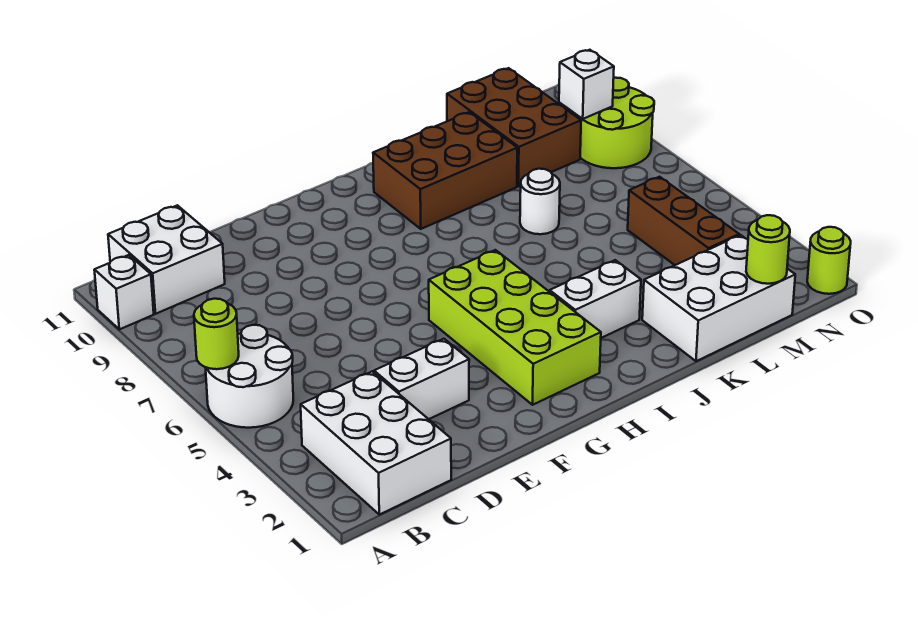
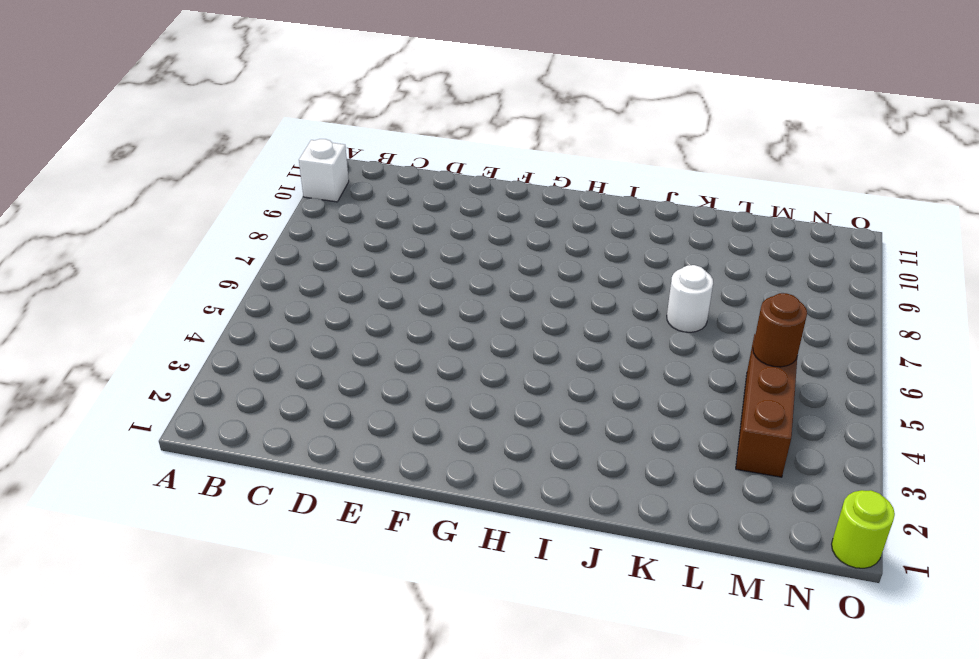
brown 1x1 round brick [753,293,807,367] -> none
none -> white 2x2 round brick [206,325,293,428]
none -> white 2x3 brick [301,371,451,515]
none -> white 2x2 brick [108,205,225,314]

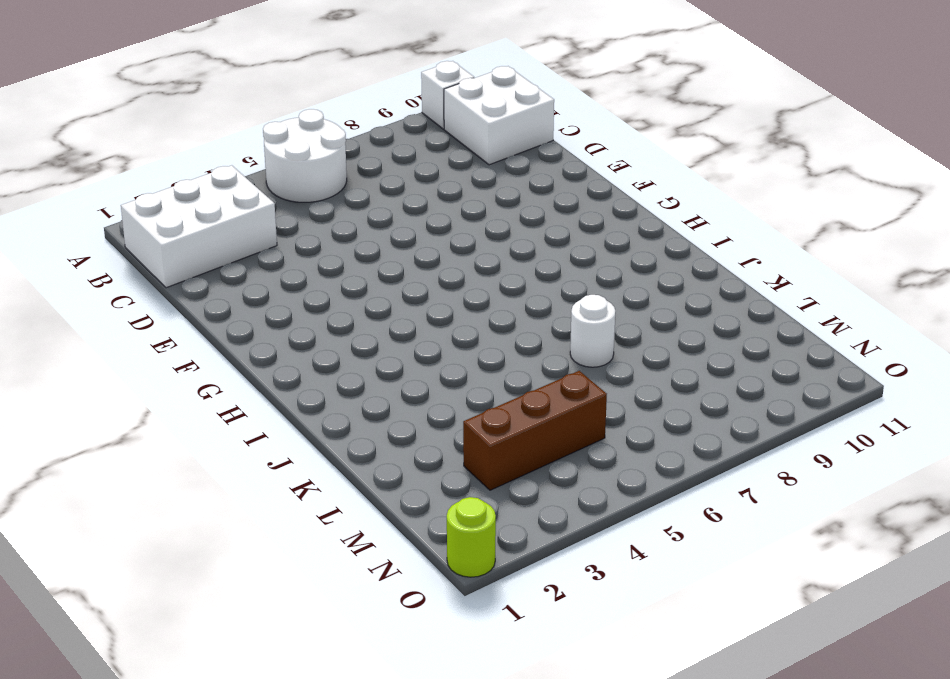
none -> white 1x2 brick [374,339,469,419]
none -> lime 2x4 brick [429,250,601,405]
none -> white 1x2 brick [550,260,641,338]

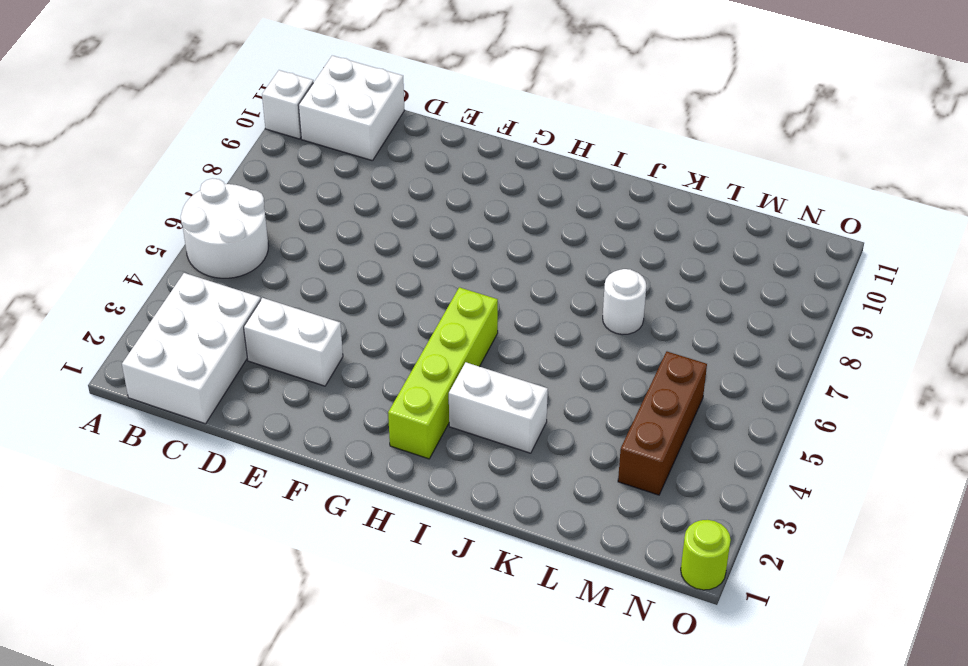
lime 1x4 brick [388,287,498,459] -> lime 2x4 brick [429,250,601,405]
none -> brown 2x3 brick [373,112,517,229]
none -> white 2x3 brick [642,235,795,361]
none -> brown 2x3 brick [447,68,581,186]

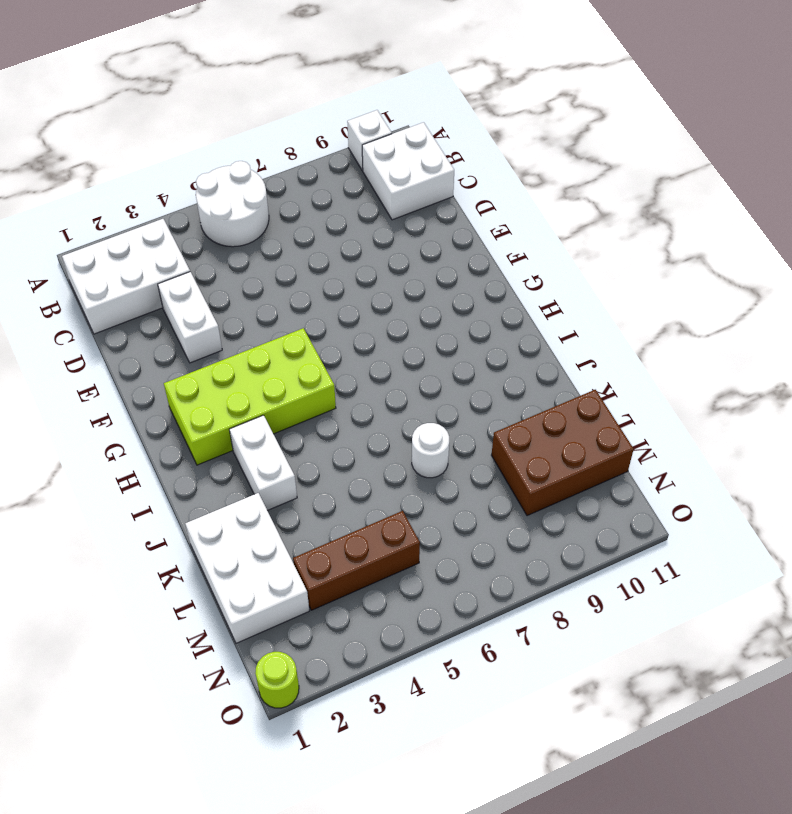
none -> brown 2x3 brick [373,112,517,229]
none -> lime 2x2 round brick [575,78,654,168]
none -> lime 1x1 round brick [194,299,239,369]

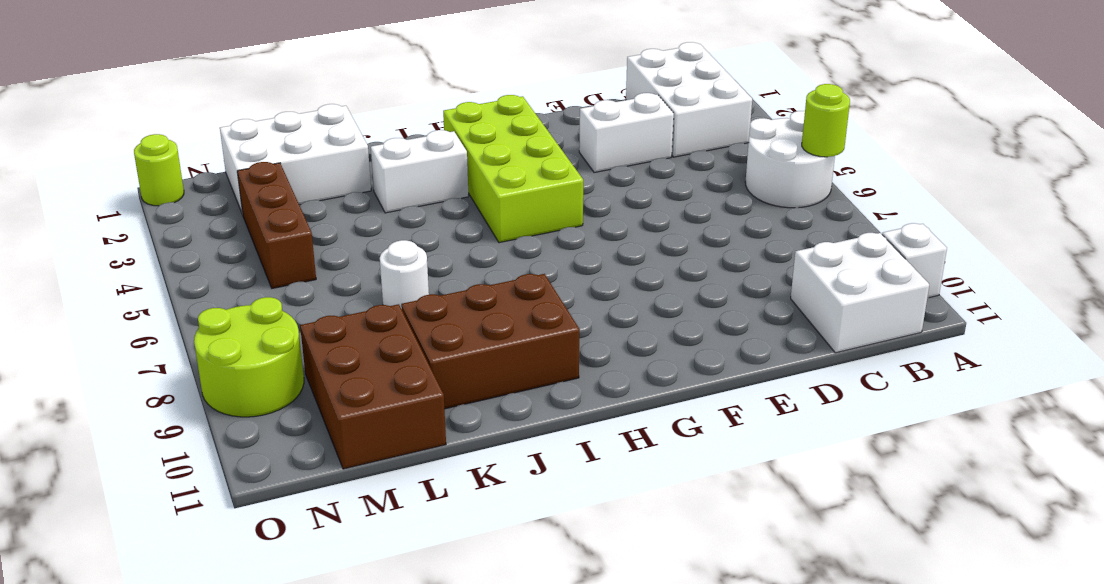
none -> lime 1x1 round brick [746,215,790,284]
none -> white 1x1 brick [559,50,614,119]

